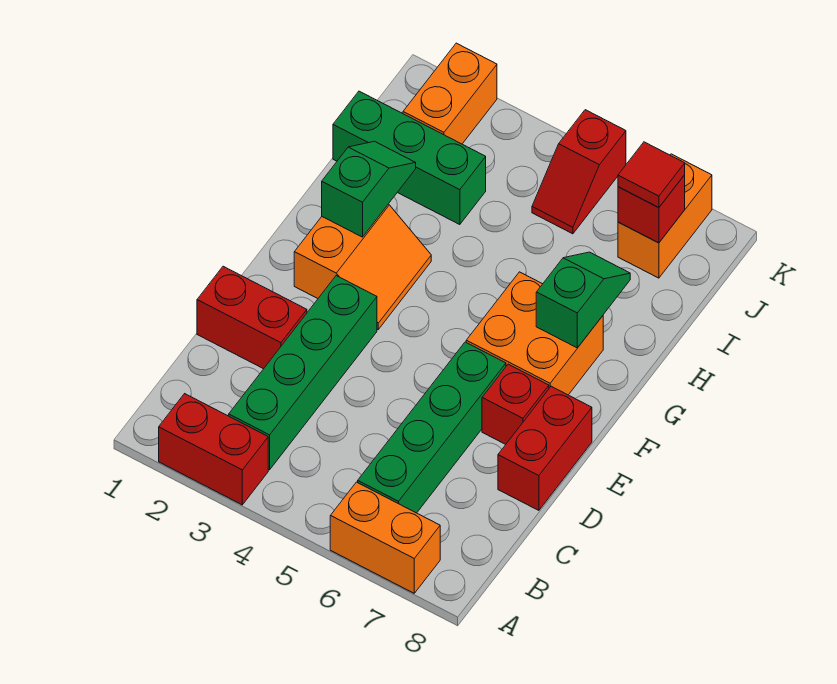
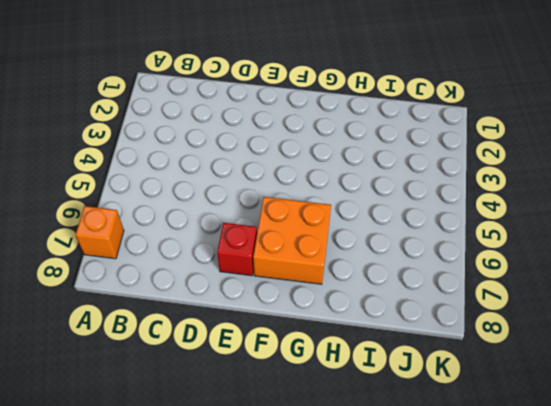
orange 1x1 brick [75,206,124,259] -> orange 1x2 brick [330,482,440,593]
none -> red 1x2 brick [159,394,268,505]
none -> green 1x4 brick [229,276,377,470]
none -> green 1x4 brick [358,342,506,513]

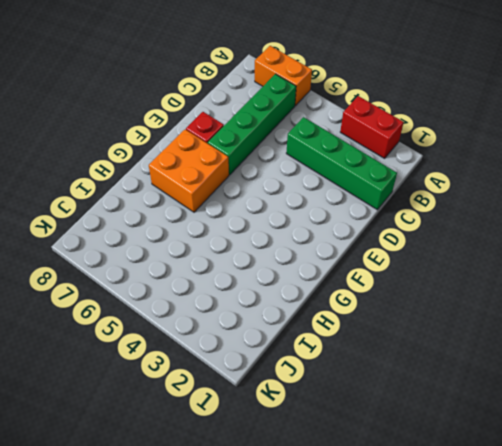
green 1x4 brick [286,117,397,210] -> green 1x4 brick turned to [229,276,377,470]
none -> red 1x2 brick [197,266,307,369]
none -> red 1x2 brick [498,386,592,510]
none -> orange 2x2 slope [294,204,431,329]

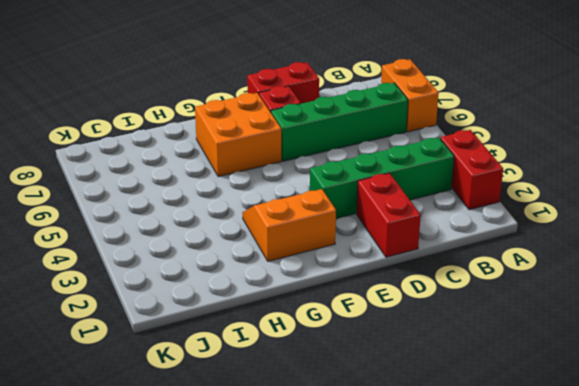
none -> green 1x3 brick [333,91,486,225]
none -> orange 1x2 brick [403,43,497,144]
none -> red 1x2 slope [532,110,626,234]

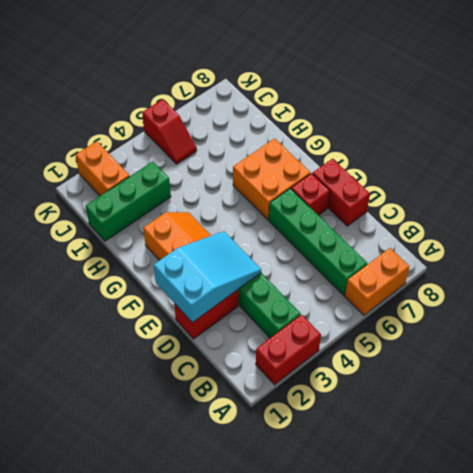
cyan 2x3 slope [154,231,261,323] -> none
none -> orange 1x2 brick [618,154,712,278]
none -> green 1x2 slope [322,141,416,237]
none -> green 1x2 slope [536,252,630,348]

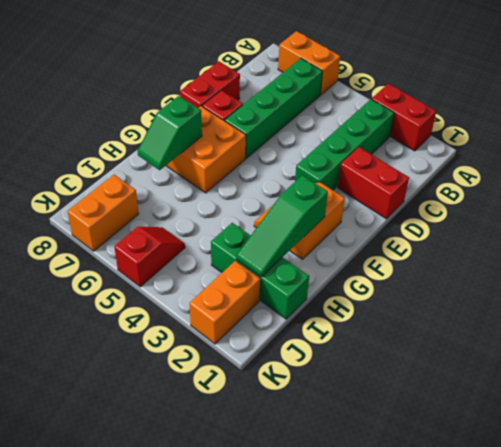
green 1x3 slope [236,175,328,277] -> green 1x2 slope [322,141,416,237]
none -> red 1x1 brick [618,175,685,243]
none -> red 1x1 tile [618,142,685,208]

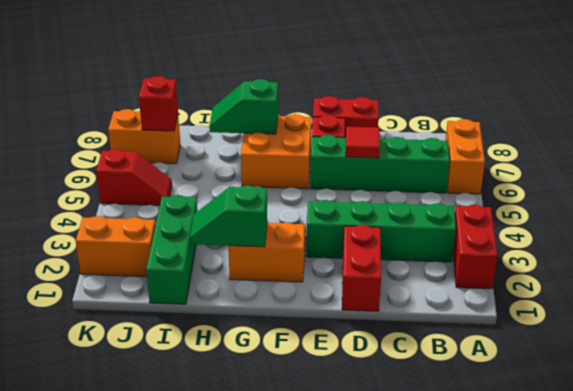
red 1x1 tile [346,127,380,158] -> red 1x1 tile moved to [618,142,685,208]

